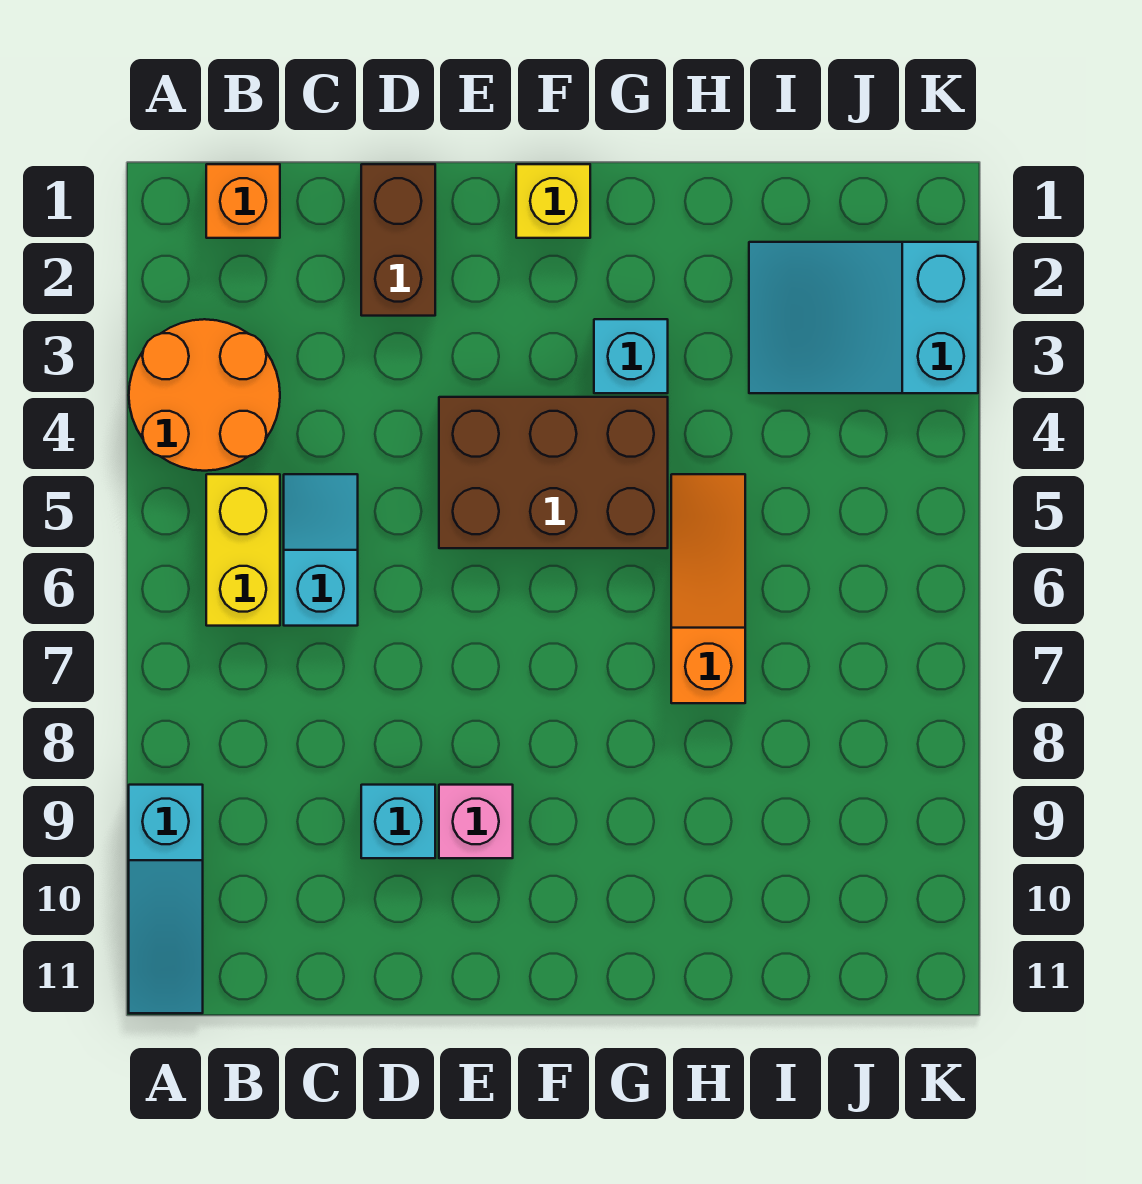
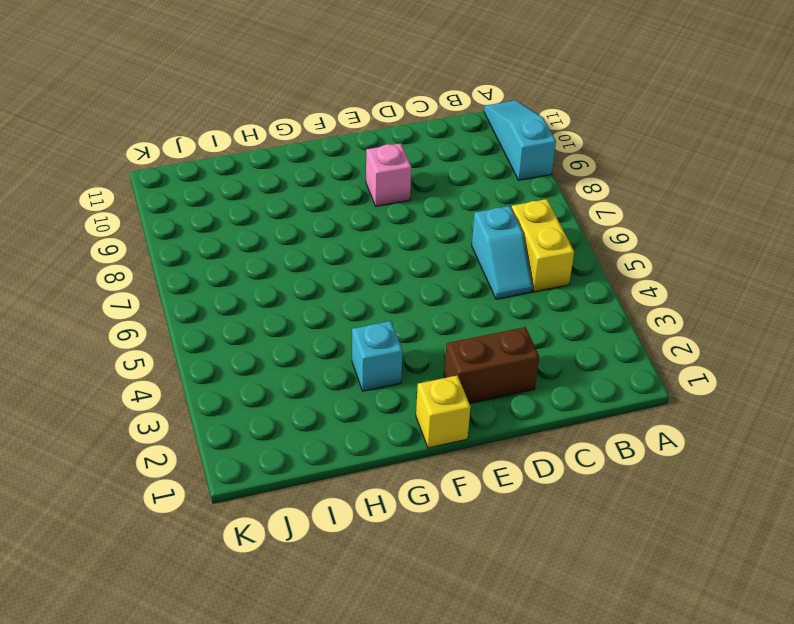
brown 1x2 brick [444,327,539,403] -> brown 1x2 brick turned to [361,164,435,316]
none -> orange 2x2 round brick [129,319,280,471]
none -> orange 1x1 brick [206,164,280,238]
none -> cyan 1x1 brick [361,785,435,858]

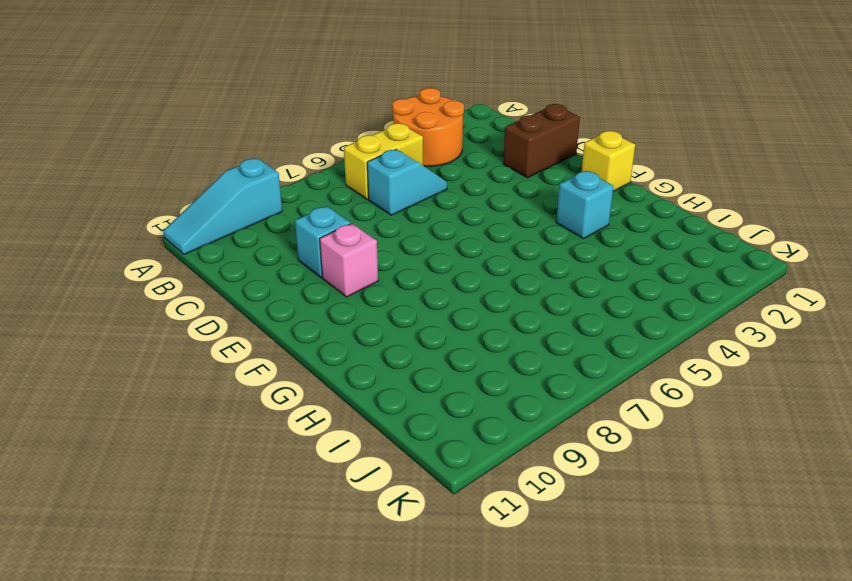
none -> orange 1x1 brick [206,164,280,238]
none -> brown 2x3 brick [439,397,668,548]
none -> orange 1x3 slope [671,474,745,703]

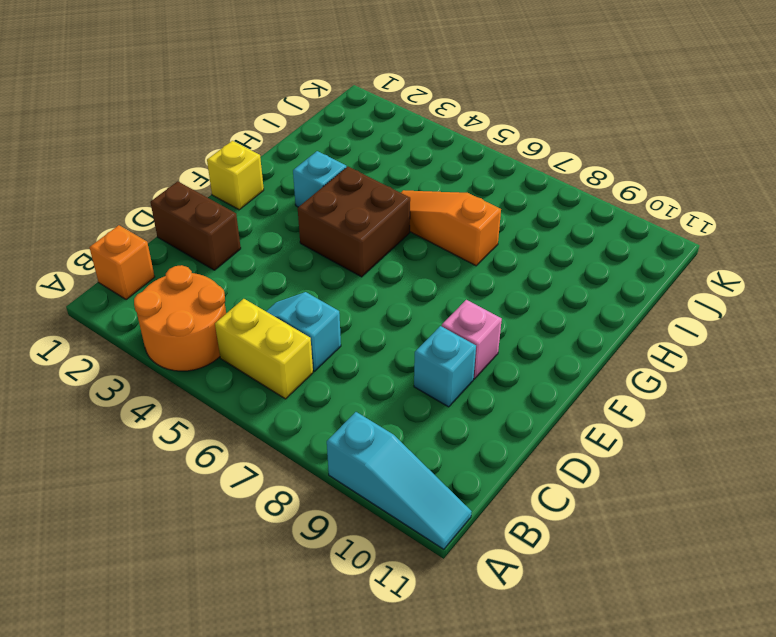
brown 2x2 brick [298,167,410,277] -> brown 2x3 brick [439,397,668,548]
none -> cyan 2x3 slope [749,242,978,393]

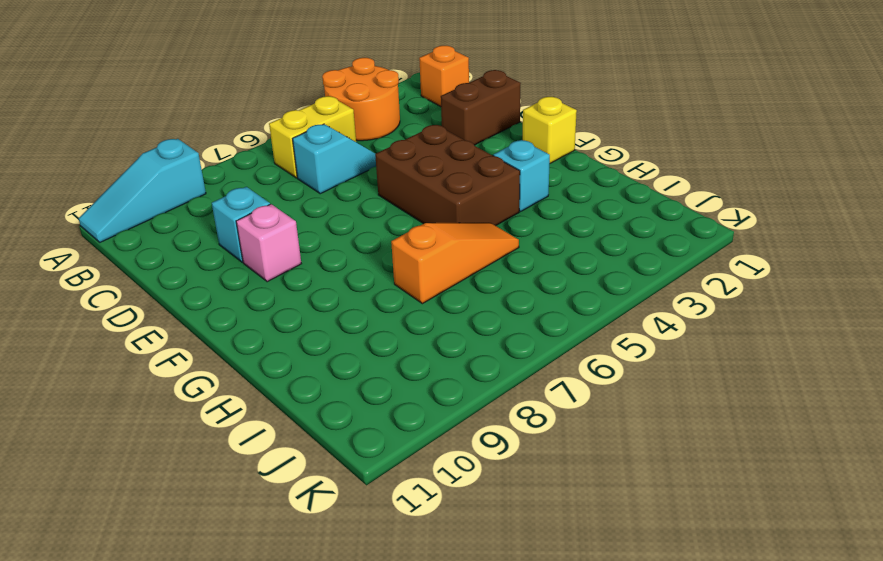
none -> cyan 2x3 slope [749,242,978,393]

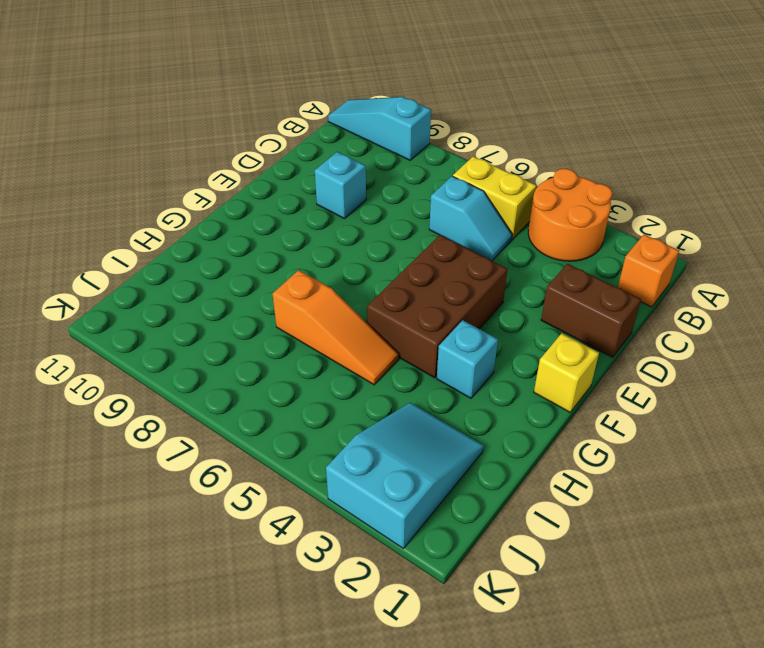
none -> pink 1x1 brick [439,785,513,858]

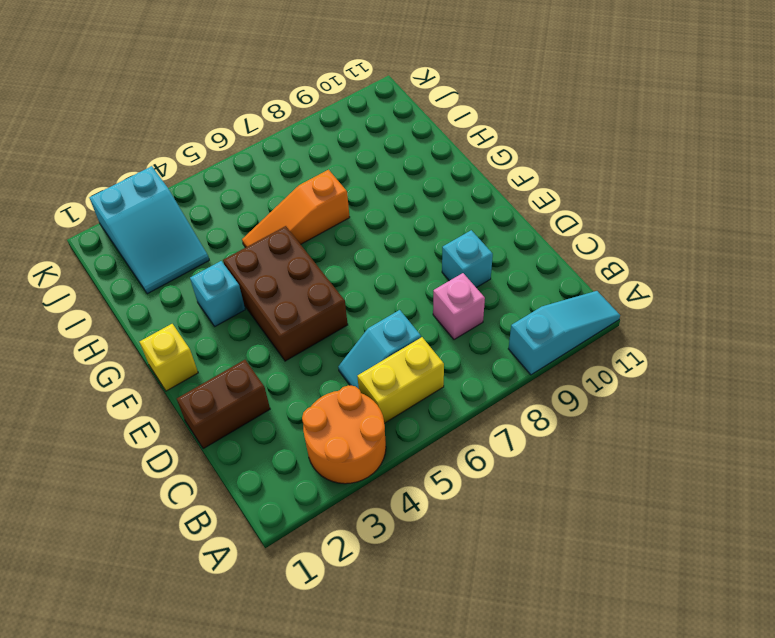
pink 1x1 brick [433,273,485,340] -> pink 1x1 brick moved to [439,785,513,858]
none -> orange 1x1 brick [206,164,280,238]

